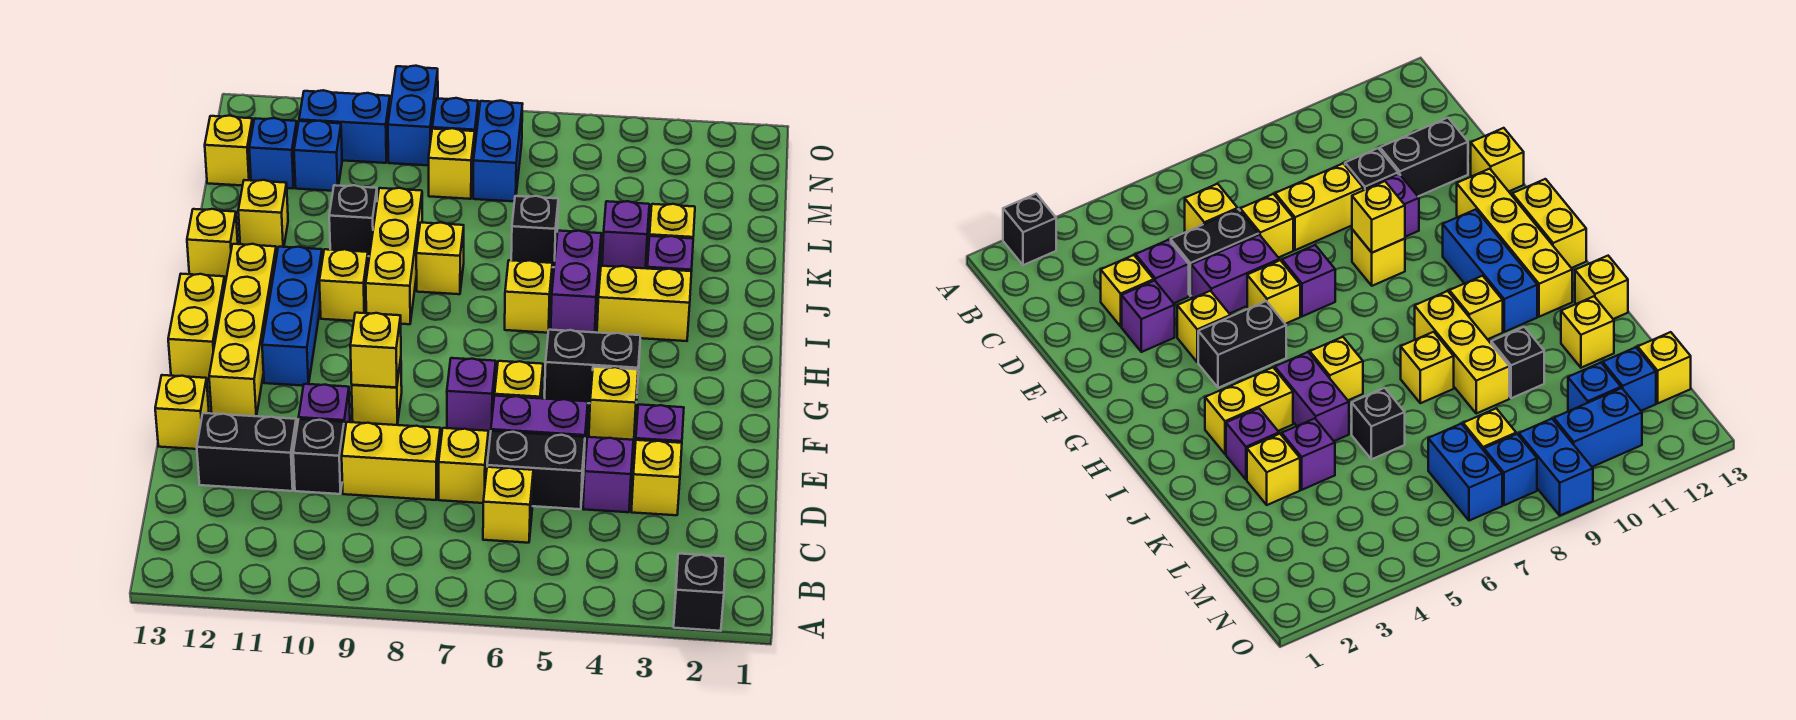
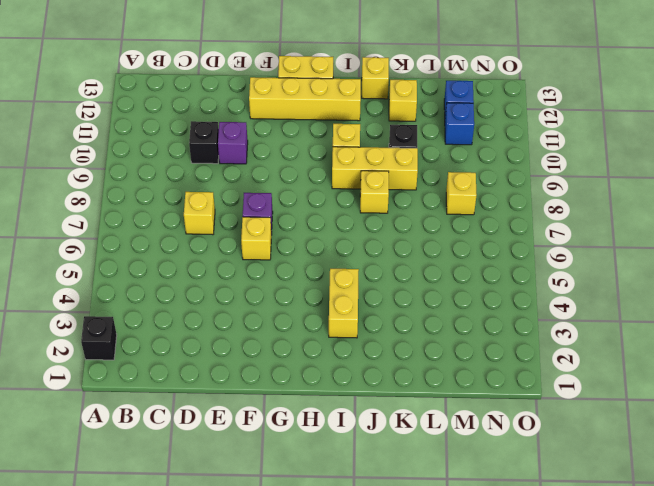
none -> yellow 1x1 brick [483,467,533,543]
none -> yellow 1x1 brick [631,440,682,515]
none -> purple 1x1 brick [583,437,633,512]
none -> black 1x2 brick [487,431,585,509]

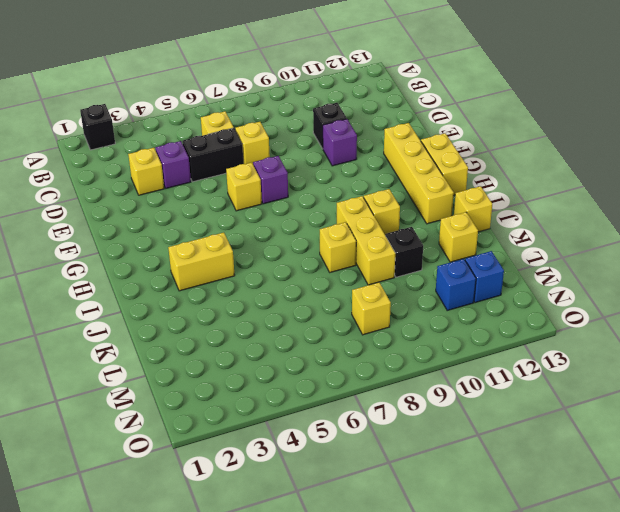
none -> yellow 1x2 brick [342,422,440,500]
none -> black 1x2 brick [197,413,297,491]
none -> purple 1x1 brick [636,405,684,443]
none -> purple 1x2 brick [491,396,588,463]

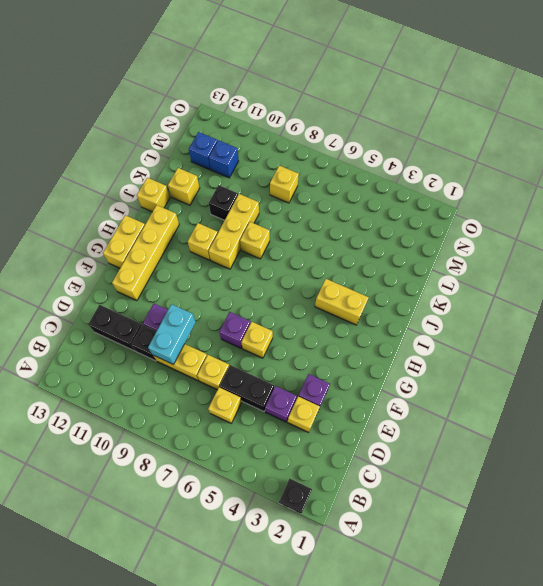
cyan 1x2 brick [148,304,196,364] -> none
none -> purple 1x2 brick [491,396,588,463]
none -> yellow 1x1 brick [155,375,209,449]
none -> yellow 1x1 brick [589,367,638,441]
none -> yellow 1x1 brick [352,359,402,425]

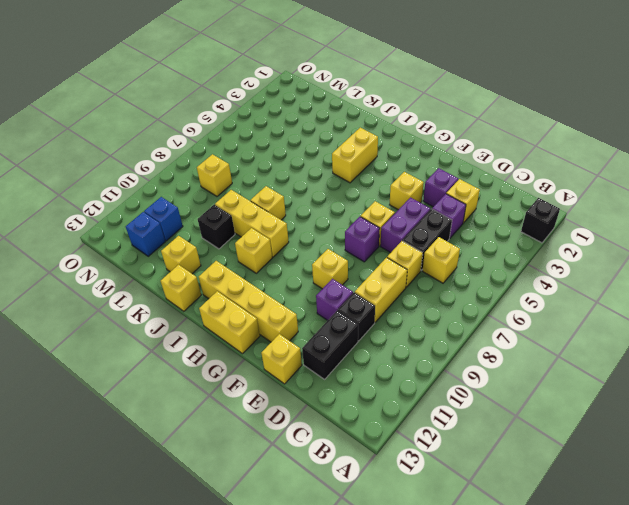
none -> black 1x2 brick [545,330,640,403]
none -> blue 1x3 brick [262,247,322,386]
none -> purple 1x2 brick [551,231,601,332]
none -> yellow 1x1 brick [505,260,552,333]

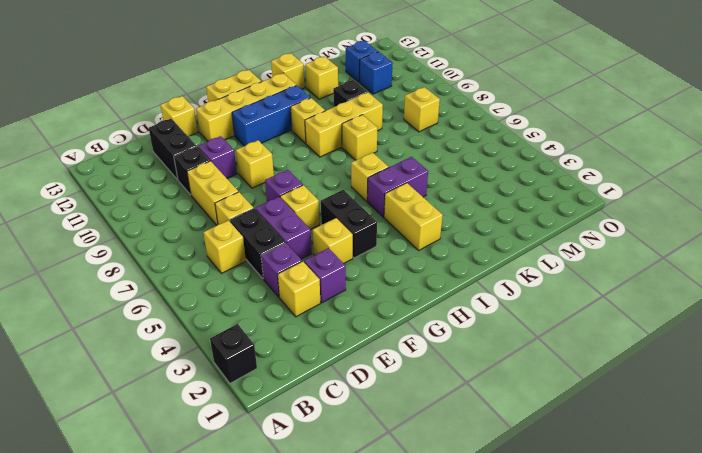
none -> purple 1x1 brick [647,236,693,271]
none -> yellow 1x1 brick [650,204,695,239]
none -> purple 1x1 brick [602,201,649,268]
none -> black 1x1 brick [511,196,558,267]

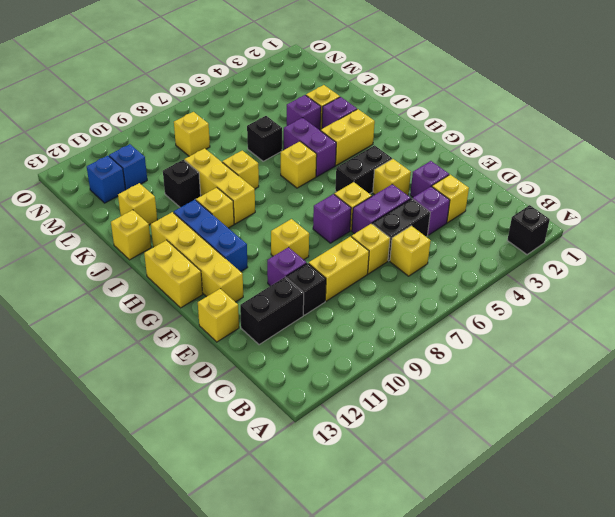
none -> blue 1x2 brick [473,101,522,201]
none -> yellow 1x1 brick [205,116,253,186]
none -> blue 1x1 brick [432,98,478,143]
none -> blue 1x2 brick [388,66,438,166]

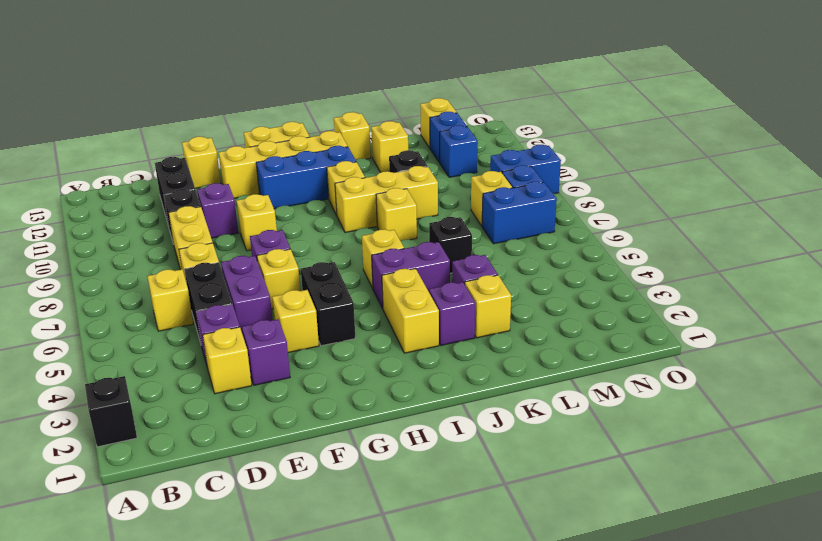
none -> blue 1x2 brick [299,90,390,163]
none -> yellow 1x1 brick [350,313,401,387]

